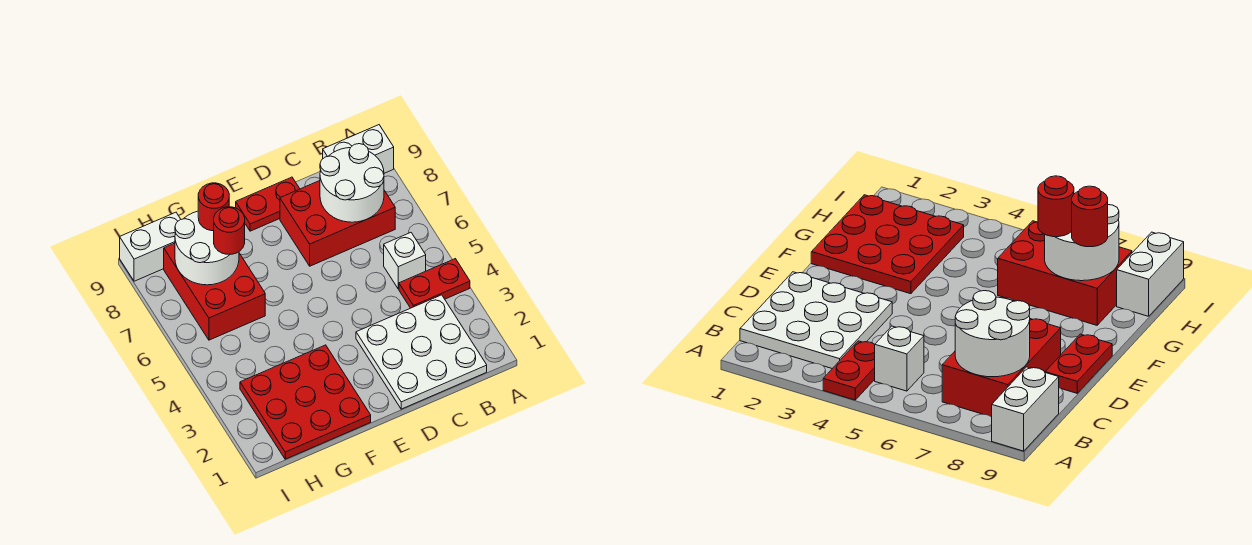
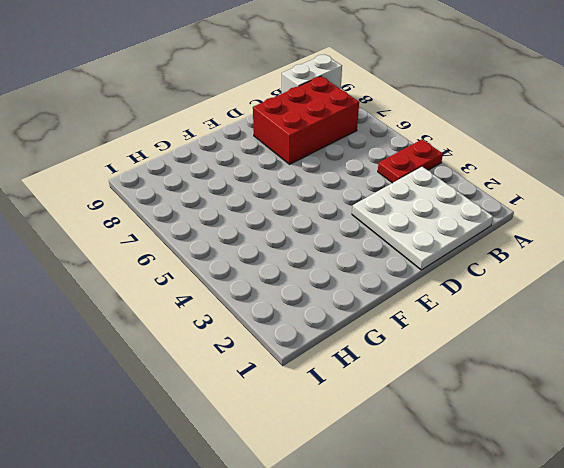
none -> white 1x1 brick [384,233,426,289]
none -> red 1x2 plate [236,177,300,231]
none -> red 3x3 plate [240,345,371,459]

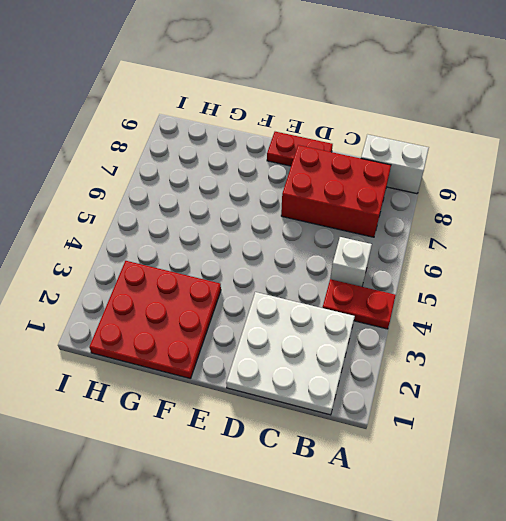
none -> red 2x3 brick [164,243,265,340]
none -> white 1x2 brick [120,212,181,281]
none -> white 2x2 round brick [320,144,384,222]

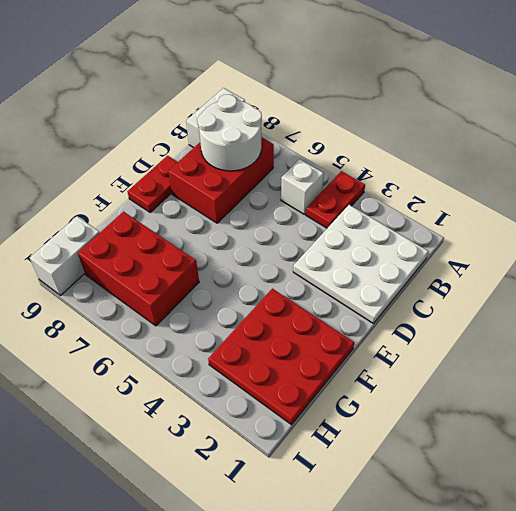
none -> white 2x2 round brick [175,211,239,285]
none -> red 1x1 round brick [214,207,245,254]
none -> red 1x1 round brick [198,183,229,231]

